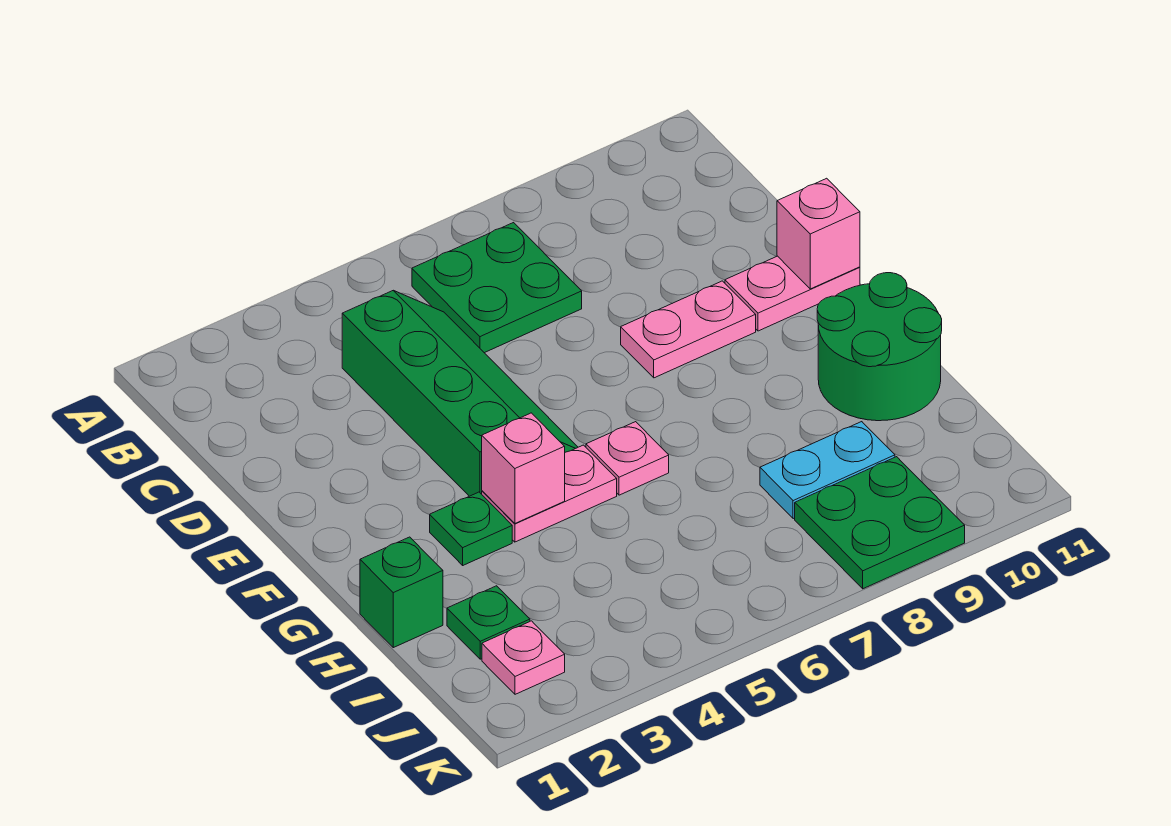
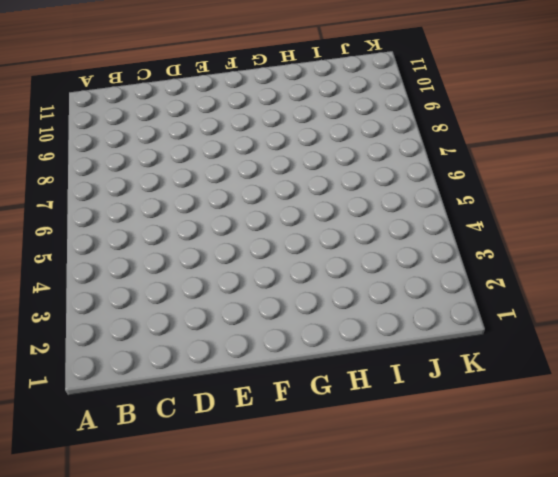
none -> green 2x2 plate [412,223,582,353]
none -> green 2x4 slope [342,291,578,496]
none -> pink 1x2 plate [621,281,756,378]

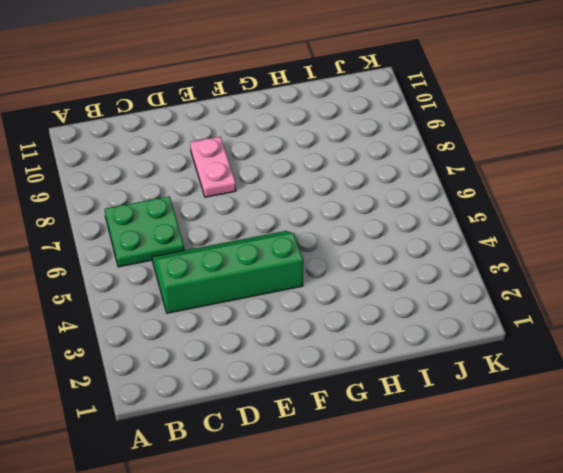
none -> pink 1x2 plate [725,256,860,331]
none -> green 1x1 plate [430,492,512,565]
none -> pink 1x2 plate [482,445,617,542]

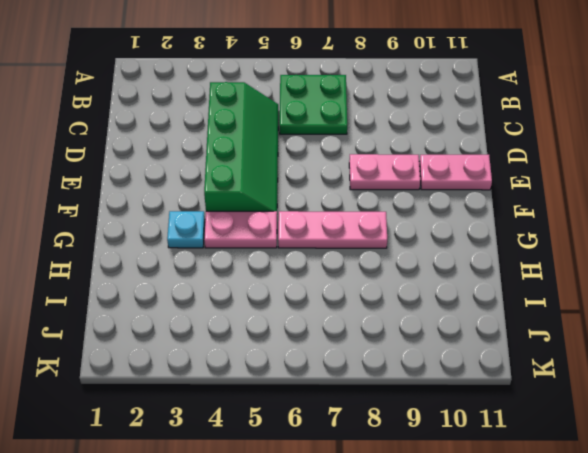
cyan 1x1 plate [167,211,205,248] -> green 1x1 plate [430,492,512,565]
pink 1x3 plate [278,211,387,248] -> pink 1x1 plate [586,422,669,495]
none -> green 2x2 round brick [817,273,942,421]
none -> green 1x1 brick [360,537,443,648]
none -> green 1x1 plate [447,586,530,659]

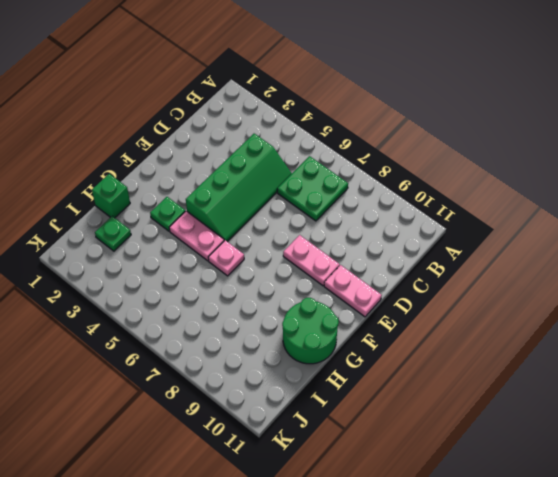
none -> cyan 1x2 plate [760,422,895,519]
none -> pink 1x1 plate [482,621,565,694]
none -> green 2x2 plate [795,457,965,589]

